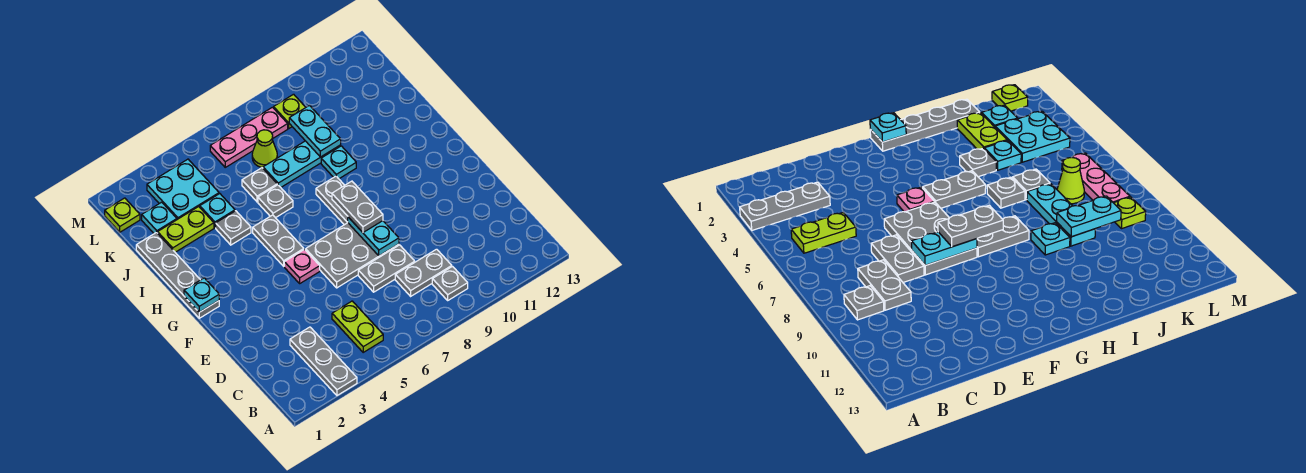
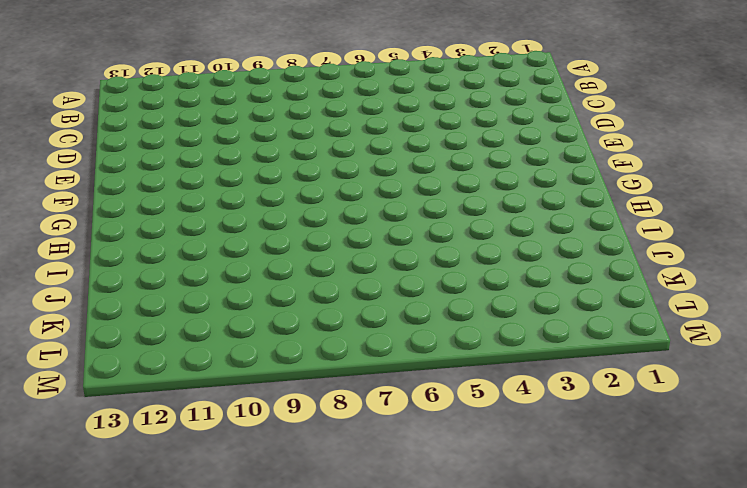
none -> grey 1x3 plate [290,327,357,395]
none -> lime 1x2 plate [332,301,383,352]
none -> grey 1x1 plate [432,267,468,300]

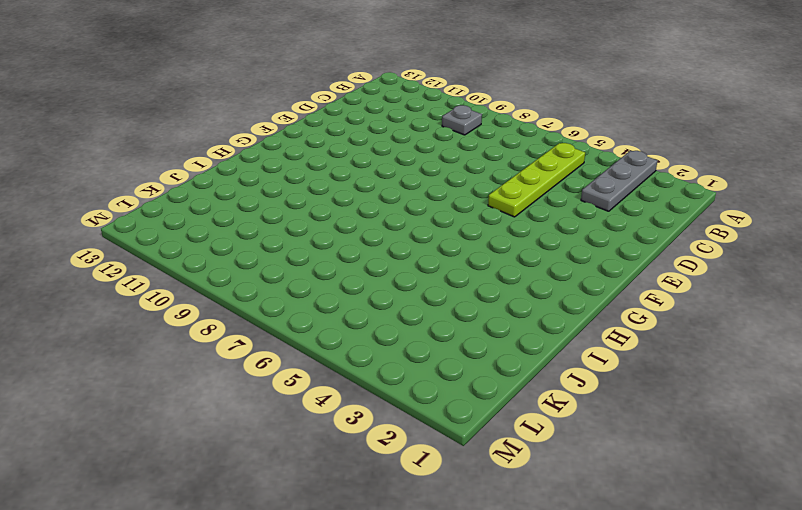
lime 1x4 plate [488,143,585,217] -> lime 1x2 plate [332,301,383,352]
none -> grey 1x2 plate [395,249,452,296]
none -> grey 1x2 plate [358,245,415,292]
none -> grey 2x3 plate [306,223,399,288]

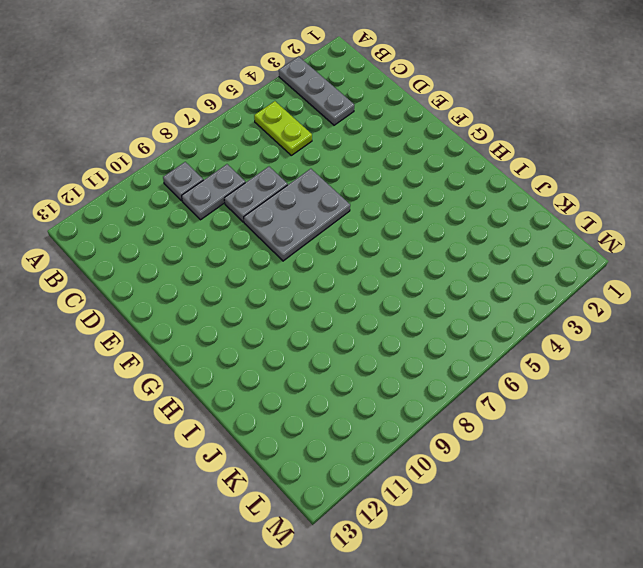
none -> pink 1x1 plate [284,250,320,283]
none -> grey 1x4 plate [136,232,219,318]
none -> grey 1x2 plate [253,215,304,266]

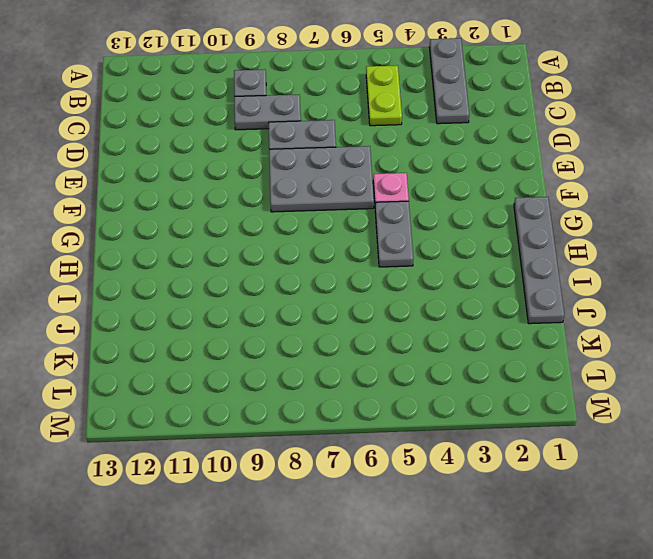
none -> grey 1x2 plate [316,176,348,225]
none -> grey 1x1 plate [216,211,251,245]
none -> grey 1x1 plate [258,185,293,218]

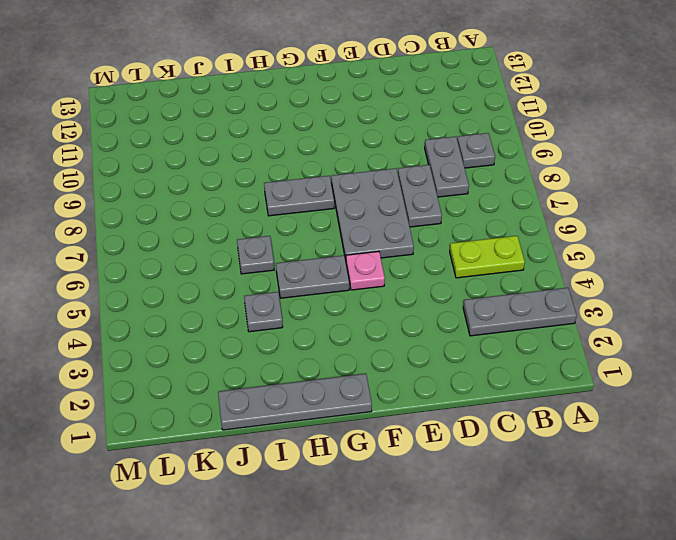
none -> cyan 1x1 plate [321,146,356,179]
none -> lime 1x2 plate [158,207,214,252]
none -> cyan 1x1 plate [200,194,235,228]

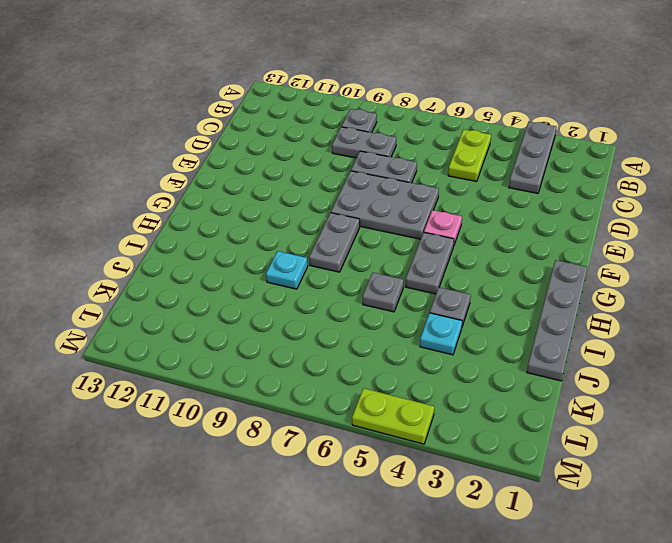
lime 1x2 plate [352,388,434,444] -> lime 1x2 plate moved to [158,207,214,252]
none -> grey 1x1 plate [242,168,277,202]
none -> cyan 1x3 plate [263,141,341,187]
none -> cyan 1x1 plate [142,202,177,234]

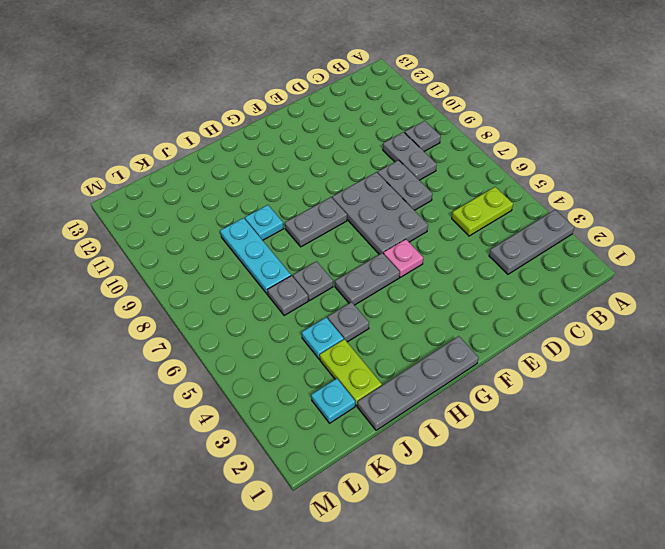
none -> cyan 2x2 plate [147,159,219,219]
none -> lime 1x1 cone [252,130,277,168]
none -> lime 1x1 plate [105,198,140,232]

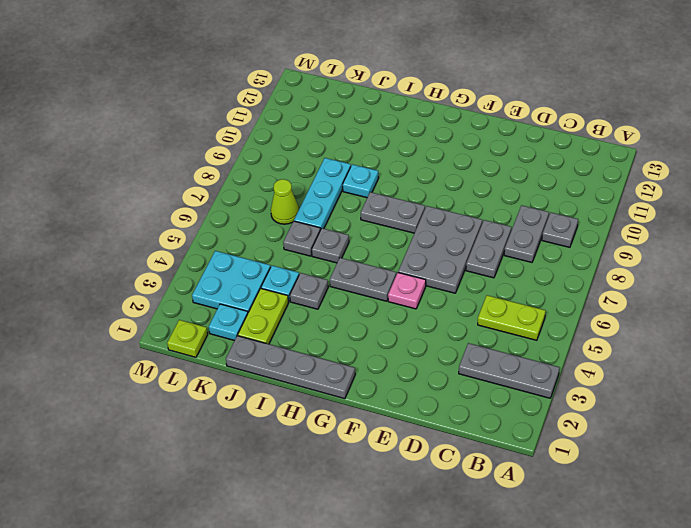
none -> pink 1x3 plate [210,107,288,167]
none -> lime 1x1 plate [274,94,306,128]
none -> cyan 1x2 plate [348,217,399,256]

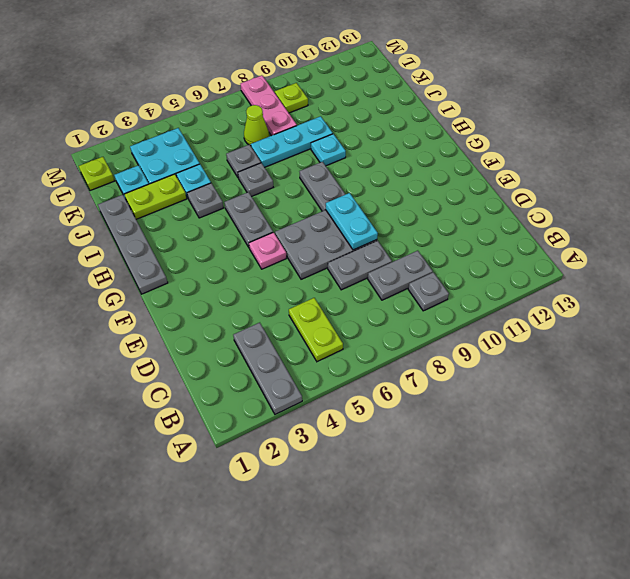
pink 1x3 plate [241,75,297,136] -> pink 1x3 plate turned to [210,107,288,167]
none -> cyan 1x1 plate [184,278,219,312]
none -> cyan 1x2 plate [289,106,341,157]
none -> grey 1x2 plate [332,181,383,232]

